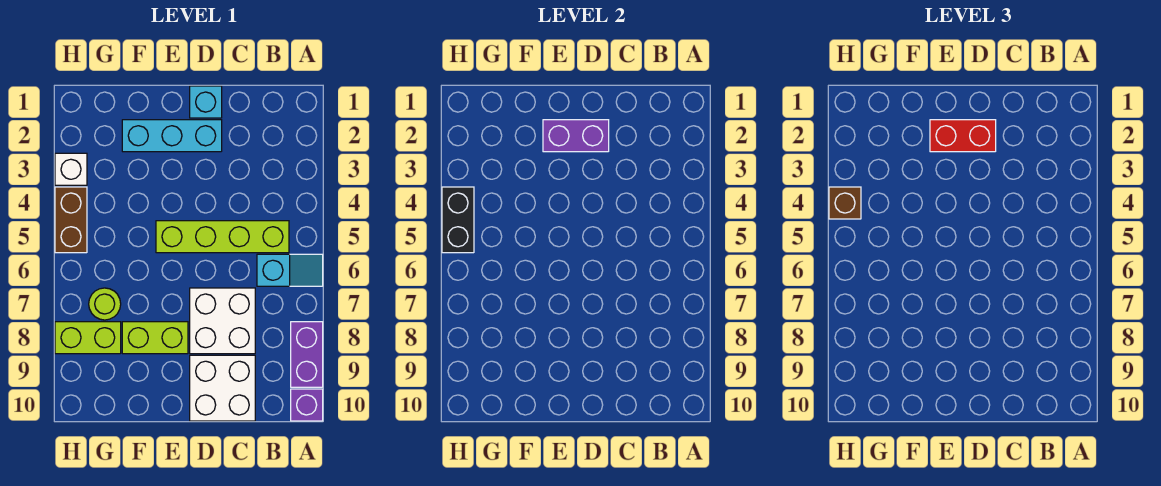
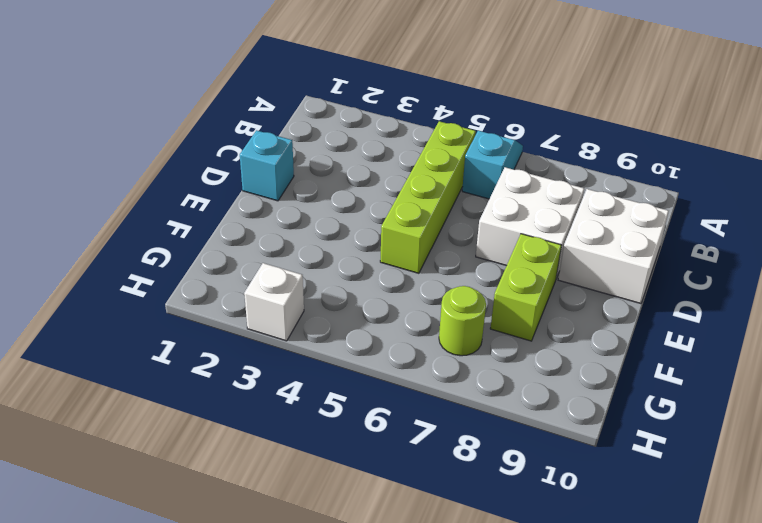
none -> purple 1x2 brick [291,322,323,387]
none -> purple 1x1 brick [291,389,323,421]
none -> cyan 1x3 brick [122,120,222,152]

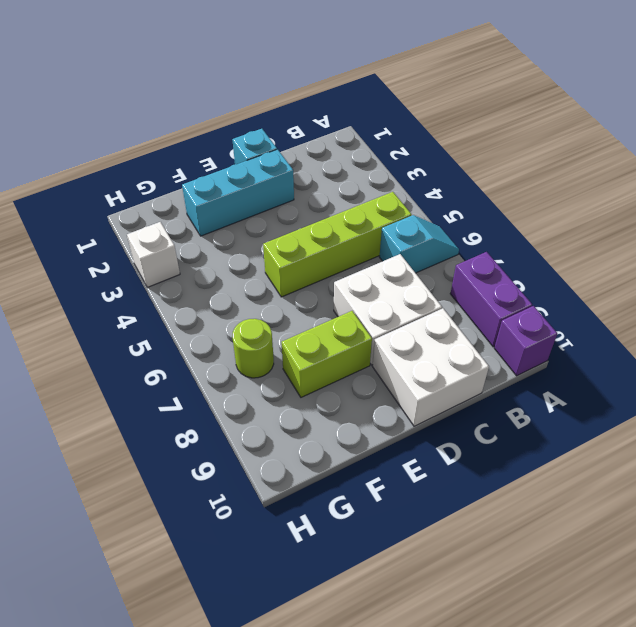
none -> lime 1x2 brick [55,322,121,354]
none -> brown 1x2 brick [55,187,87,253]
none -> purple 1x2 brick [543,120,609,152]

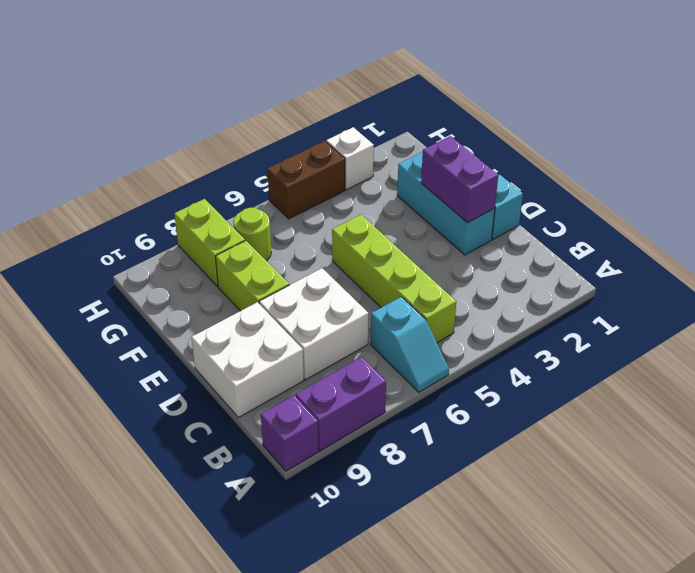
none -> black 1x2 brick [442,187,474,253]
none -> red 1x2 brick [930,120,996,152]
none -> brown 1x1 brick [829,187,861,219]

